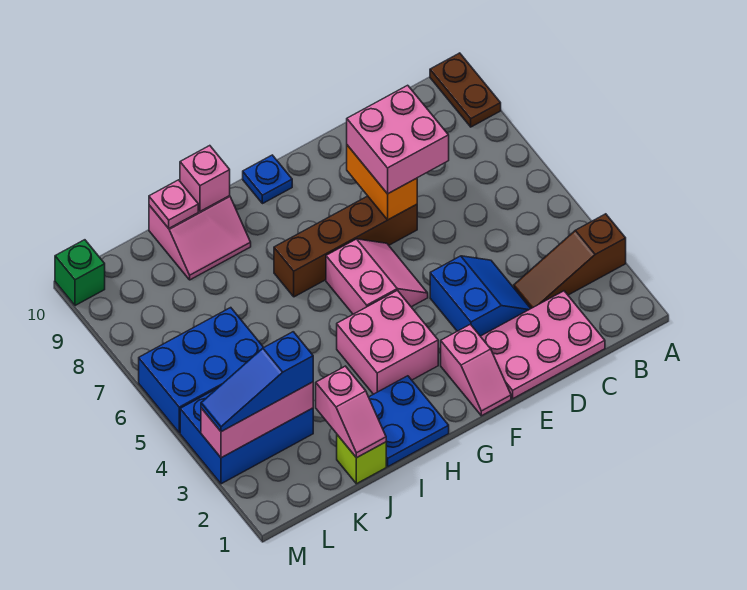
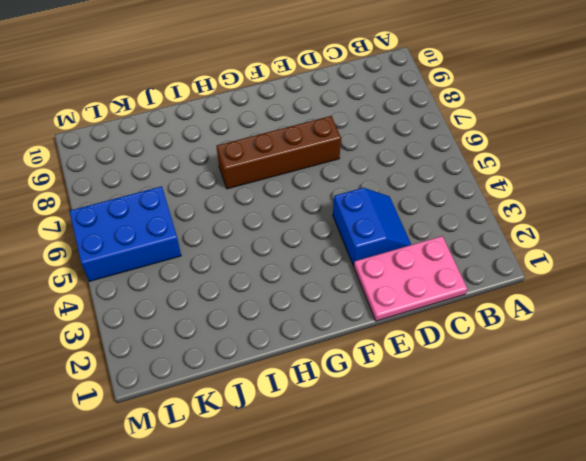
none -> brown 1x3 slope [514,214,626,308]
none -> brown 1x2 plate [430,53,501,127]
none -> pink 1x2 slope [441,324,511,416]

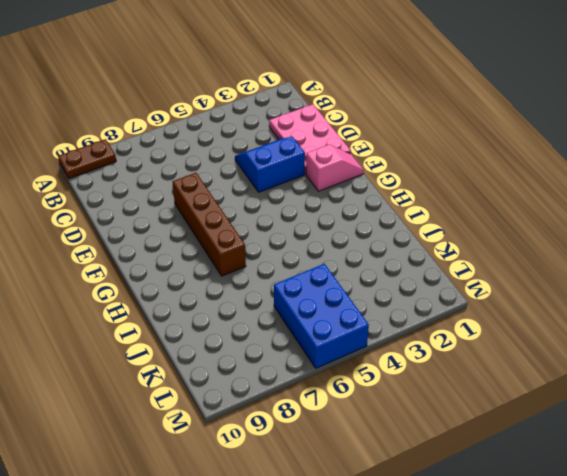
none -> brown 1x3 slope [514,214,626,308]
none -> pink 2x2 slope [326,239,428,314]
none -> pink 2x2 brick [337,290,438,394]

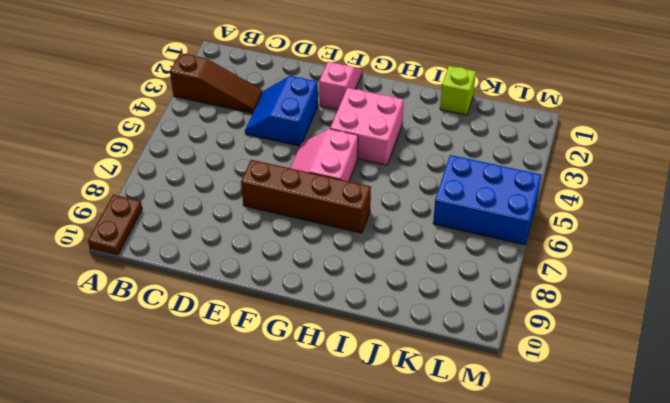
none -> pink 2x3 plate [481,291,605,399]
none -> blue 1x1 plate [243,155,292,204]
none -> blue 2x2 plate [369,376,449,467]

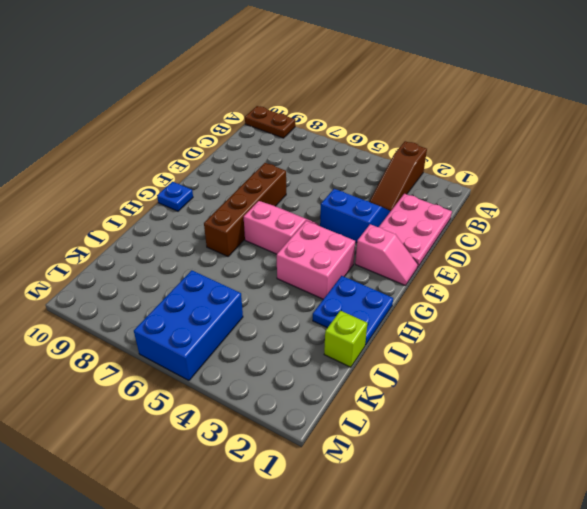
none -> pink 2x2 slope [149,196,251,280]
none -> blue 2x3 brick [180,389,313,484]
none -> green 1x1 brick [55,240,105,306]

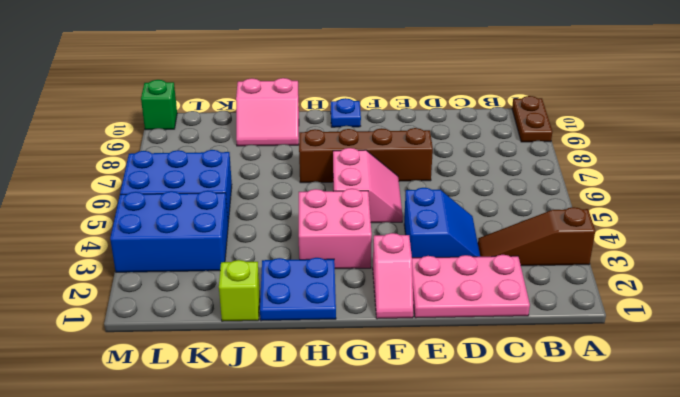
none -> orange 1x2 brick [347,145,417,220]
none -> pink 1x1 brick [180,146,230,211]
none -> pink 1x2 slope [316,366,386,458]

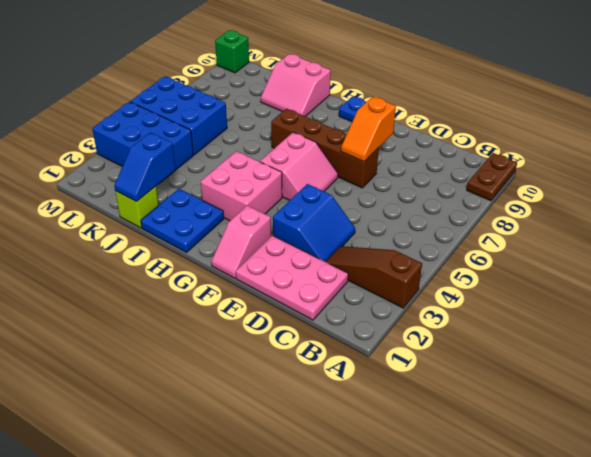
orange 1x2 slope [341,97,396,162] -> orange 1x2 brick [347,145,417,220]
blue 1x2 slope [114,132,176,202] -> pink 1x2 slope [316,366,386,458]
none -> pink 1x1 brick [180,146,230,211]
none -> pink 1x1 plate [149,180,198,228]
none -> pink 1x3 brick [201,382,313,458]

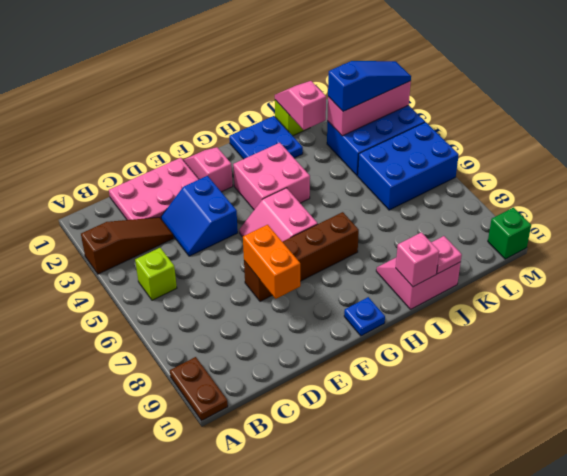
lime 1x1 brick [135,248,177,300] -> none
none -> pink 2x2 brick [347,85,449,194]

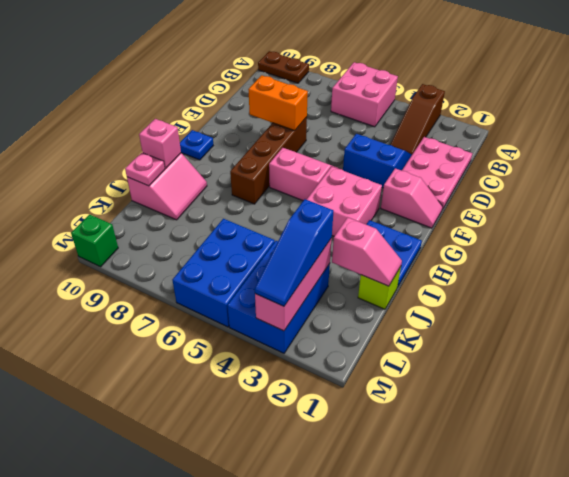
pink 2x2 brick [331,62,398,127] -> pink 2x2 brick moved to [347,85,449,194]

